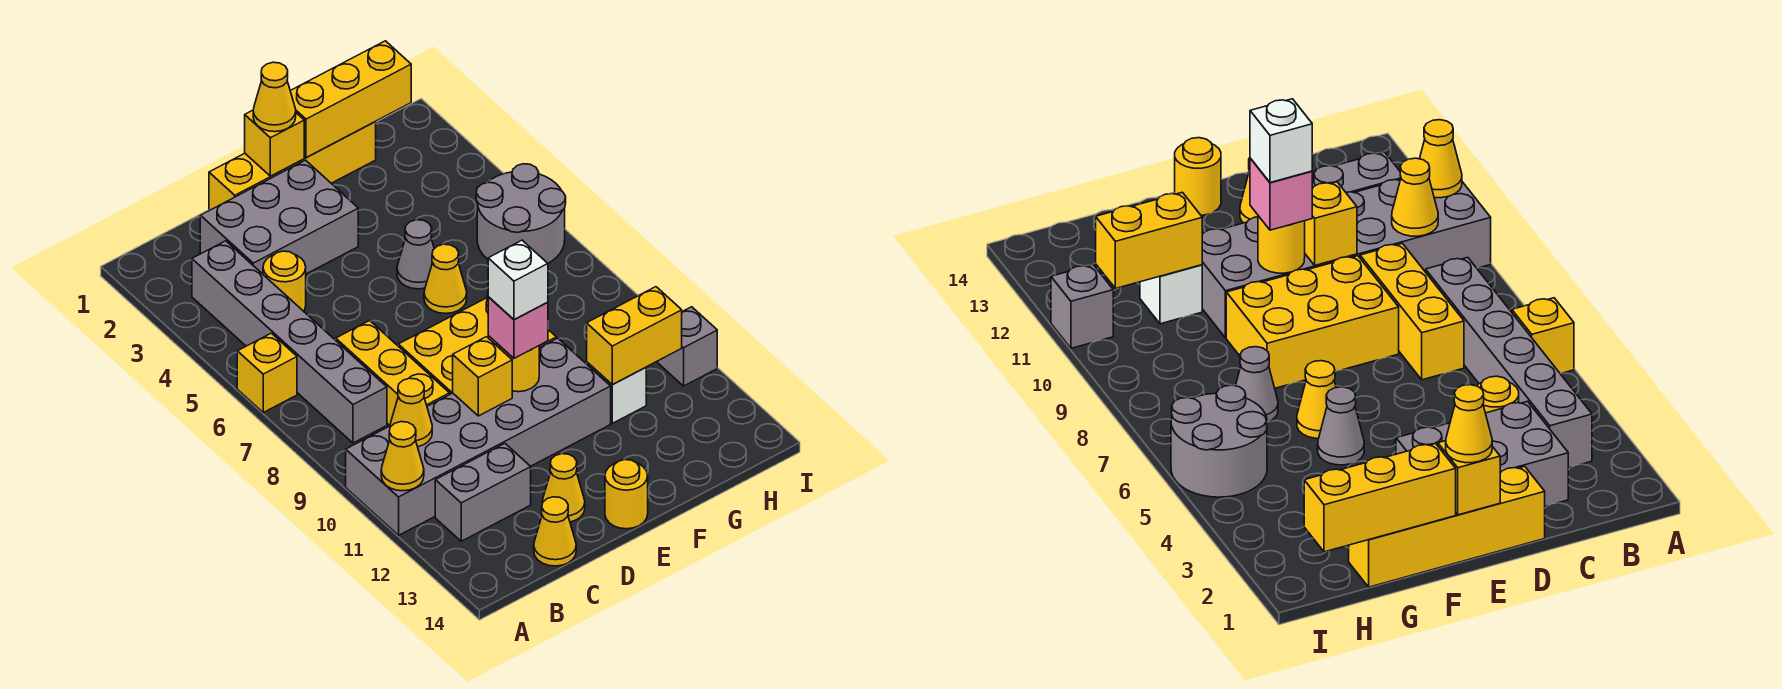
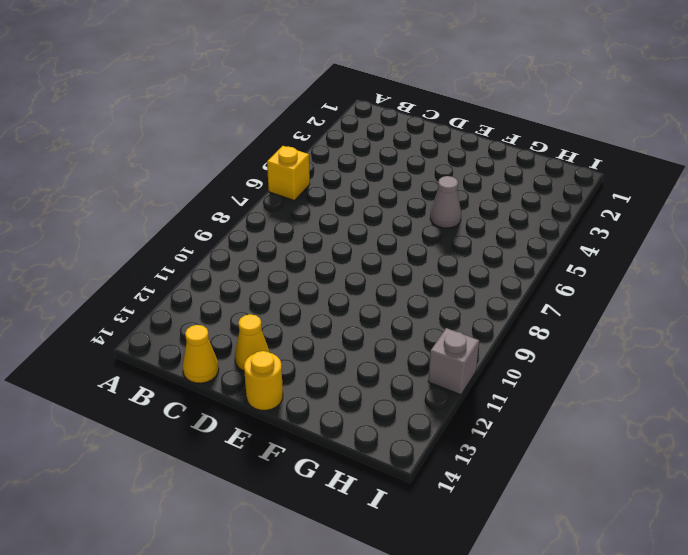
none -> grey 2x6 brick [346,338,611,535]
none -> grey 1x6 brick [192,241,387,443]
none -> grey 1x2 brick [435,443,531,541]

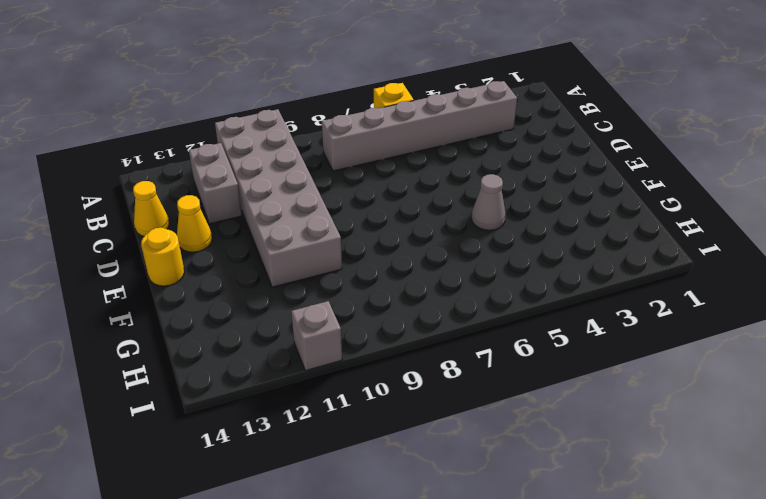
none -> grey 2x3 brick [200,160,358,274]
none -> yellow 1x1 round brick [263,251,306,311]
none -> yellow 1x3 brick [336,321,450,425]

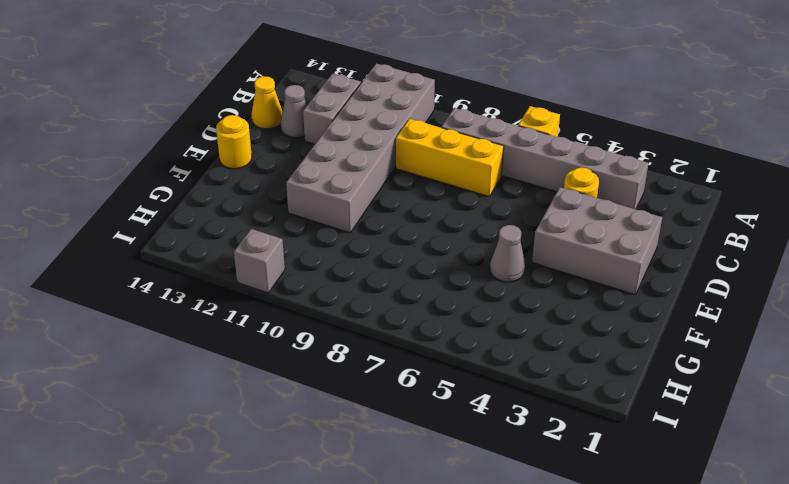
grey 1x1 cone [281,85,307,138] -> grey 1x1 cone moved to [1236,347,1278,422]
grey 2x3 brick [532,187,662,295] -> grey 2x3 brick turned to [200,160,358,274]
none -> yellow 1x4 brick [209,122,376,211]
none -> yellow 2x3 brick [398,297,556,394]
none -> yellow 1x1 cone [542,454,585,522]

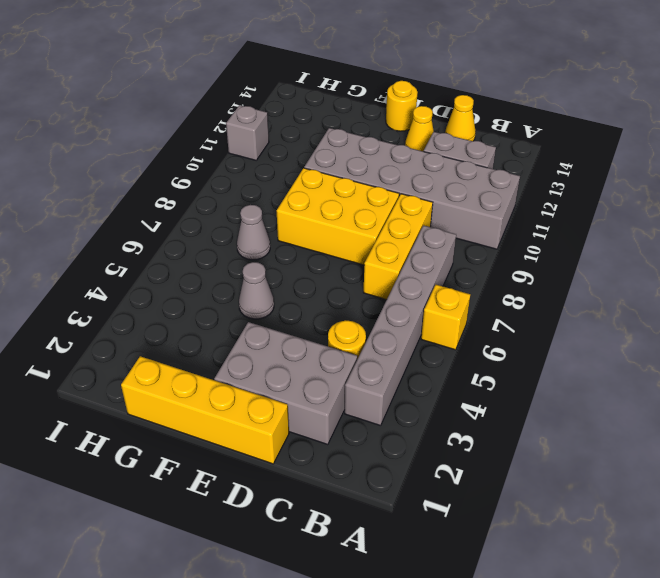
none -> yellow 1x1 cone [424,244,467,314]
none -> white 1x1 brick [587,362,646,423]
none -> grey 2x2 round brick [476,164,566,263]

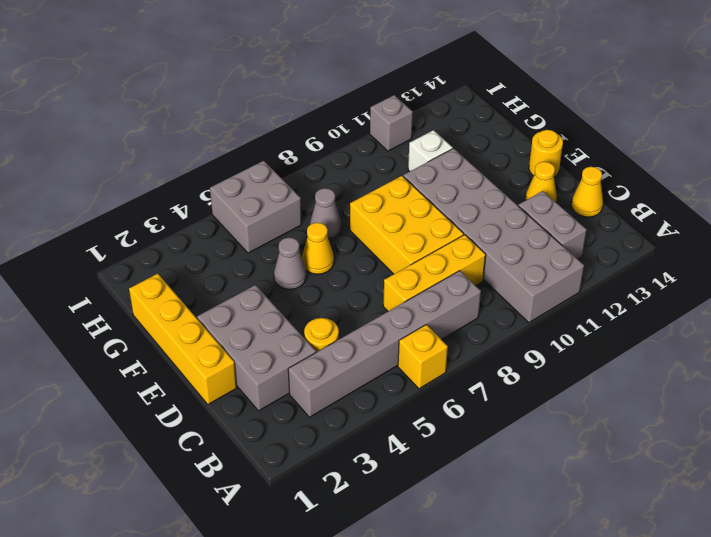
grey 2x2 brick [210,161,302,253] -> grey 2x2 round brick [476,164,566,263]
none -> yellow 1x1 cone [381,422,424,491]
none -> yellow 1x1 cone [390,378,432,447]
none -> yellow 1x1 brick [453,337,512,416]

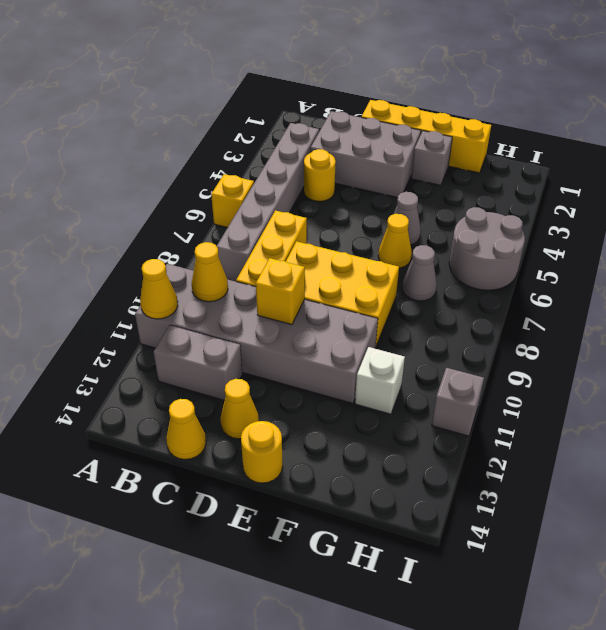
grey 1x1 brick [411,131,452,186] -> none
none -> yellow 1x1 brick [245,110,304,176]
none -> yellow 1x1 round brick [497,344,539,392]
none -> yellow 1x3 brick [290,41,411,157]

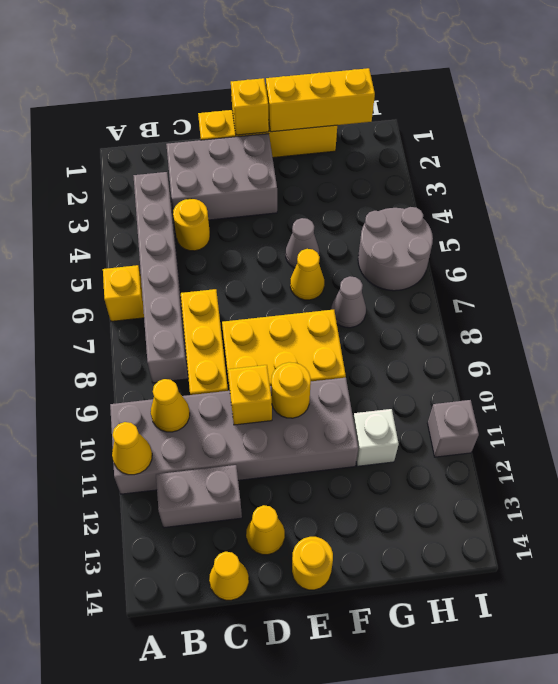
none -> yellow 1x2 brick [587,287,682,384]
none -> yellow 1x1 cone [253,62,296,132]
none -> pink 1x1 brick [488,297,548,358]

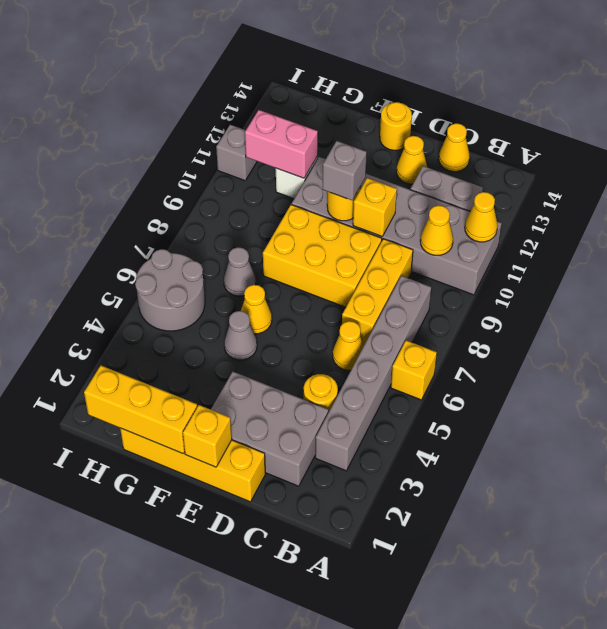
yellow 1x1 cone [333,321,364,370] -> yellow 1x1 cone moved to [253,62,296,132]
grey 1x1 brick [323,141,367,200] -> pink 1x1 brick [488,297,548,358]
pink 1x2 brick [245,110,318,178] -> yellow 1x2 brick [587,287,682,384]
none -> white 1x1 brick [488,240,548,319]

